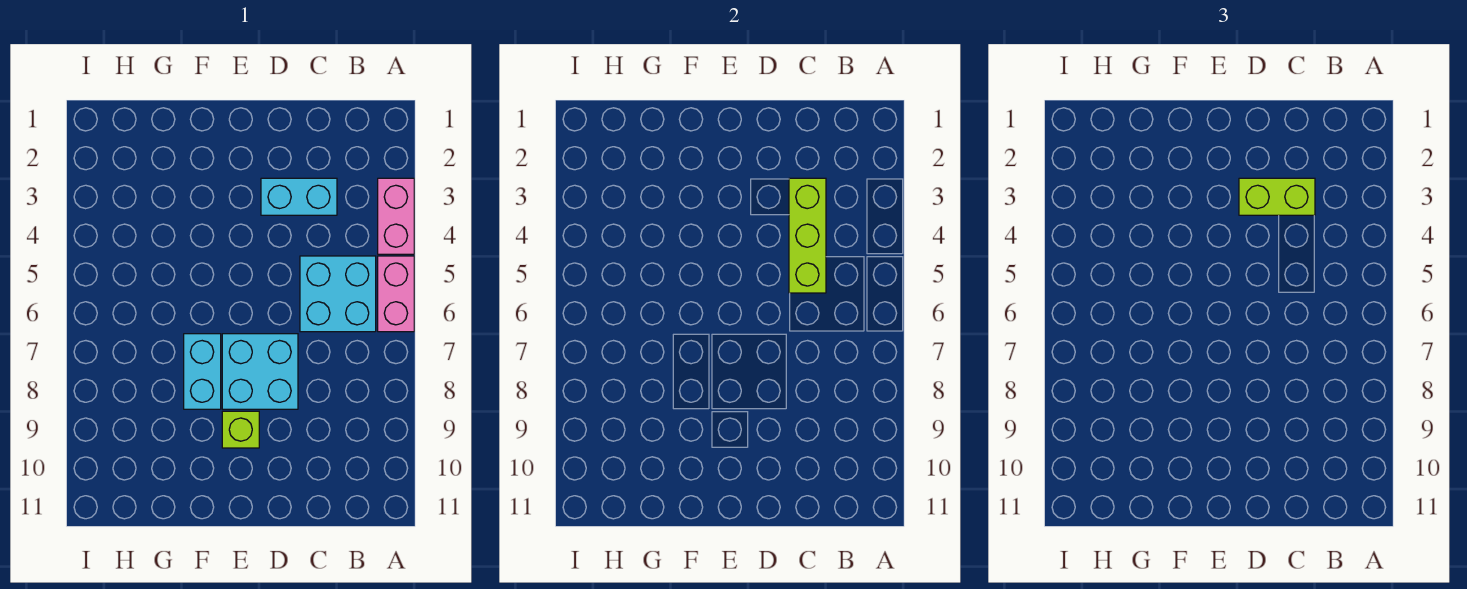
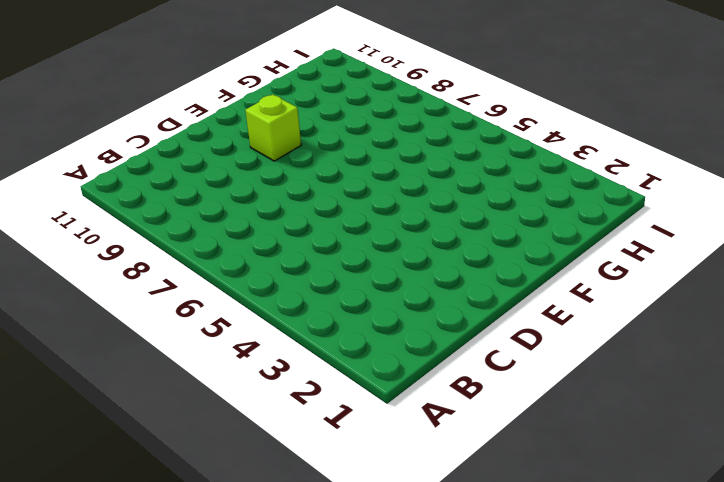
none -> pink 1x2 brick [378,178,414,254]
none -> pink 1x2 brick [378,256,414,332]

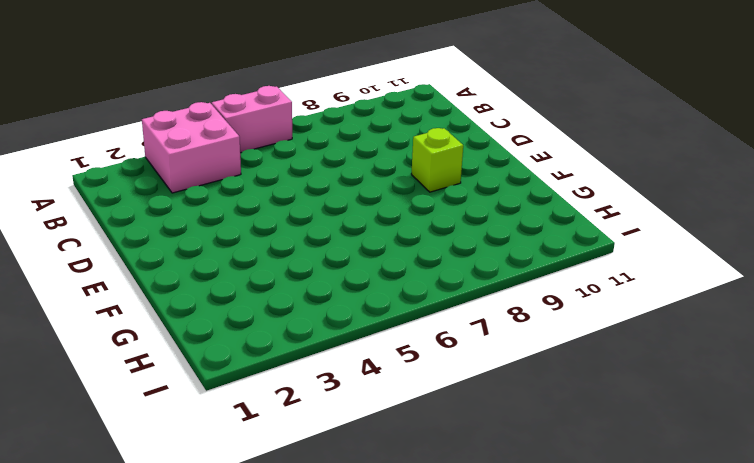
pink 2x2 brick [142,102,241,193] -> pink 1x2 brick [378,178,414,254]
none -> cyan 2x2 brick [300,256,376,332]
none -> cyan 1x2 brick [261,178,337,215]

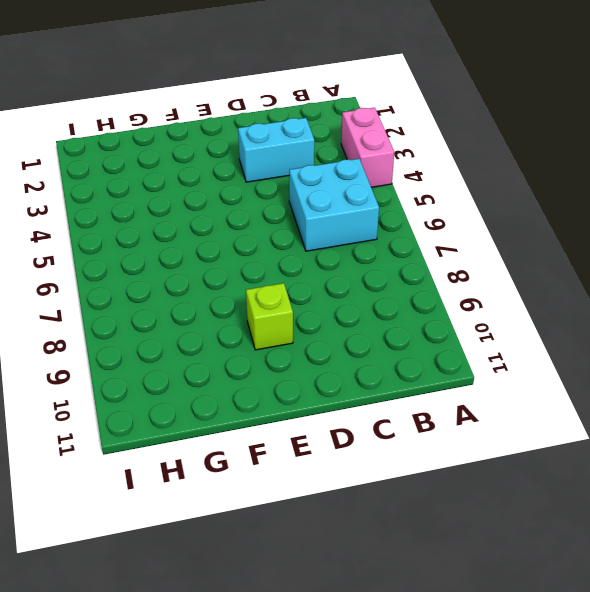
none -> pink 1x2 brick [378,256,414,332]
none -> cyan 2x2 brick [222,334,298,409]

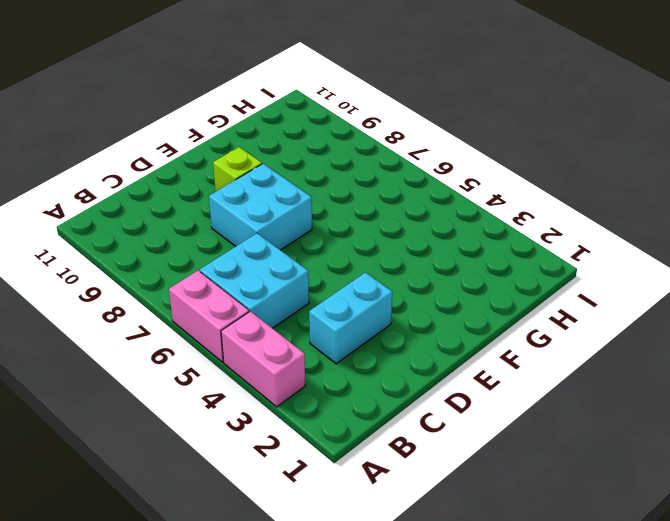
none -> cyan 1x2 brick [184,334,221,409]
none -> lime 1x3 brick [789,178,826,293]

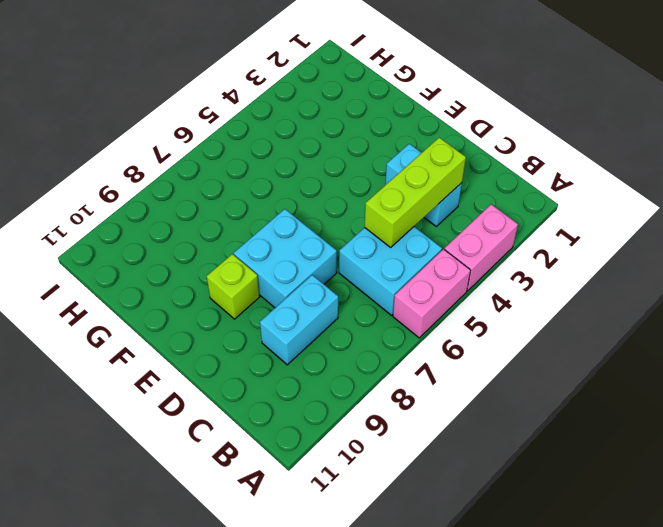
cyan 1x2 brick [260,275,338,365] -> cyan 1x2 brick moved to [184,334,221,409]
none -> lime 1x2 brick [1239,178,1315,215]

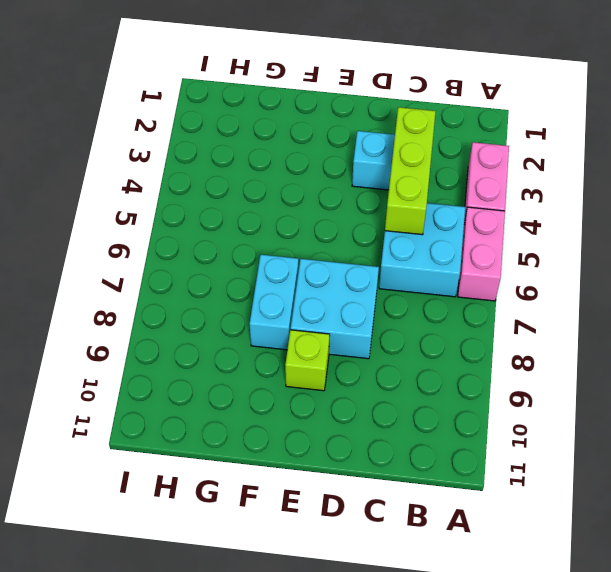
none -> lime 1x2 brick [1239,178,1315,215]

